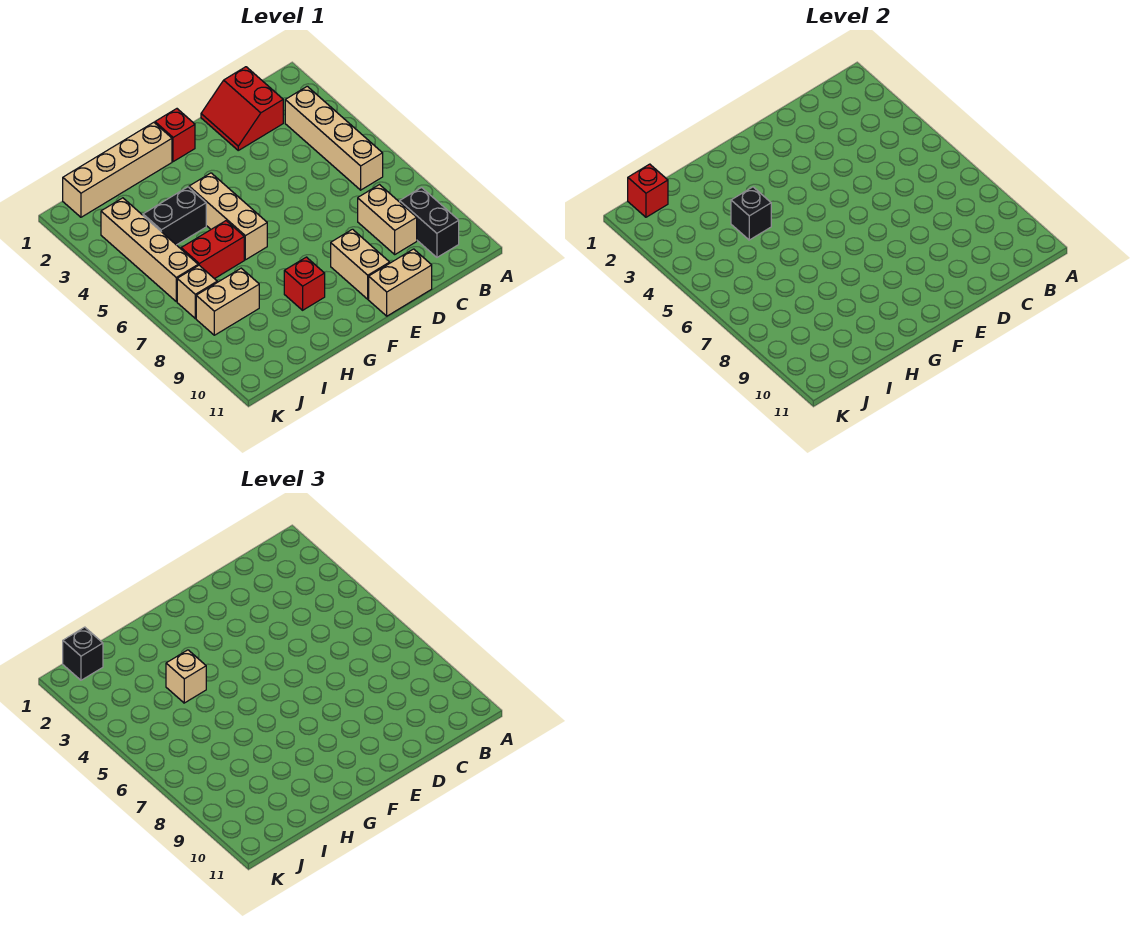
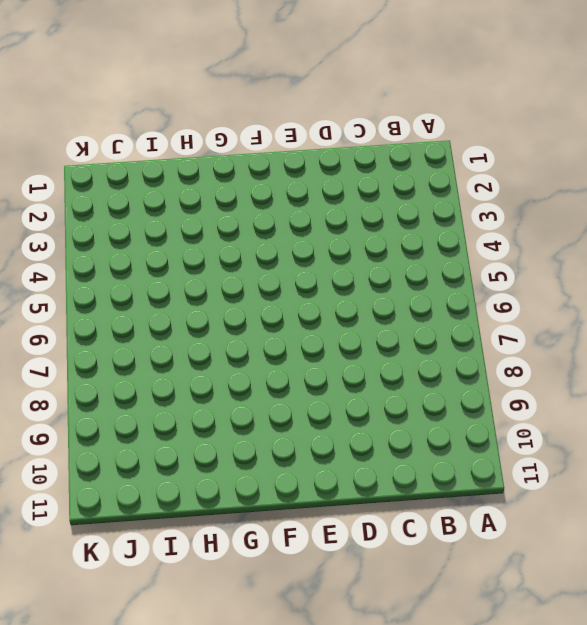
none -> tan 1x4 brick [285,86,383,190]
none -> black 1x2 brick [400,188,459,257]
none -> red 2x2 slope [201,67,283,150]

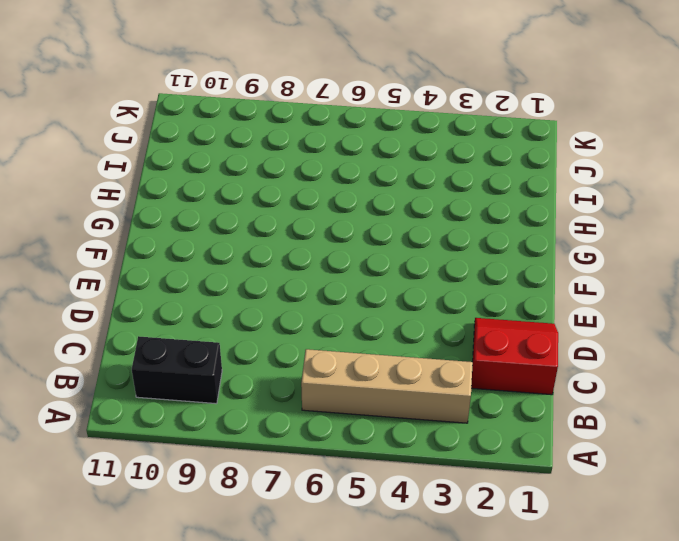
none -> tan 1x2 brick [358,185,417,254]
none -> tan 1x2 brick [369,249,432,316]
none -> tan 1x2 brick [331,229,390,299]

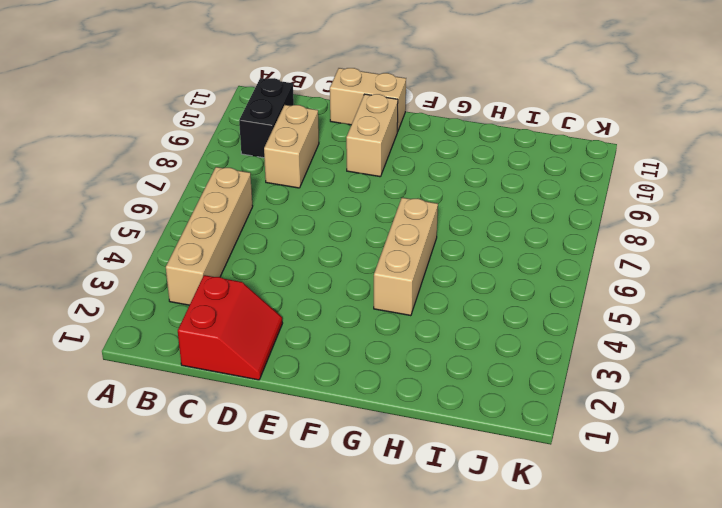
none -> red 1x1 brick [155,109,195,162]
none -> tan 1x4 brick [63,122,172,217]
none -> red 1x1 brick [284,257,325,310]

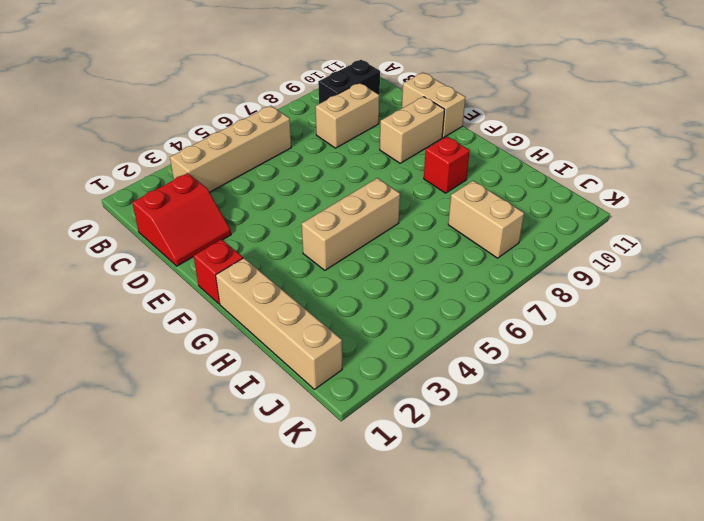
none -> black 1x2 brick [143,187,206,245]
none -> red 1x2 brick [181,221,244,279]
none -> tan 1x4 brick [101,198,198,302]

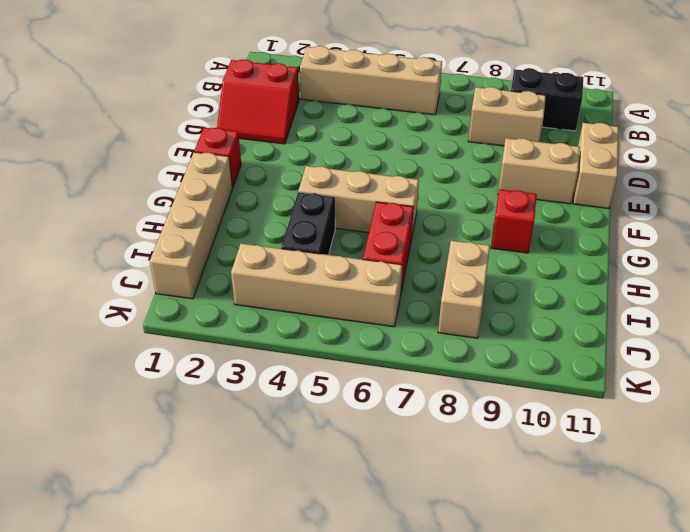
none -> tan 1x1 brick [177,265,217,318]
none -> black 1x1 brick [731,187,771,240]
none -> red 1x1 brick [628,164,668,217]

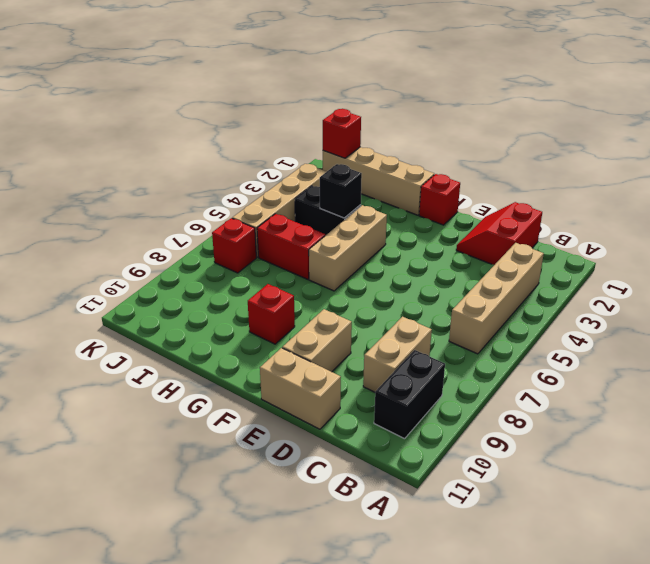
red 1x1 brick [212,218,256,273] -> tan 1x1 brick [177,265,217,318]
none -> tan 1x2 brick [196,268,259,335]
none -> tan 1x1 brick [166,650,206,703]
none -> black 1x1 brick [63,627,103,680]

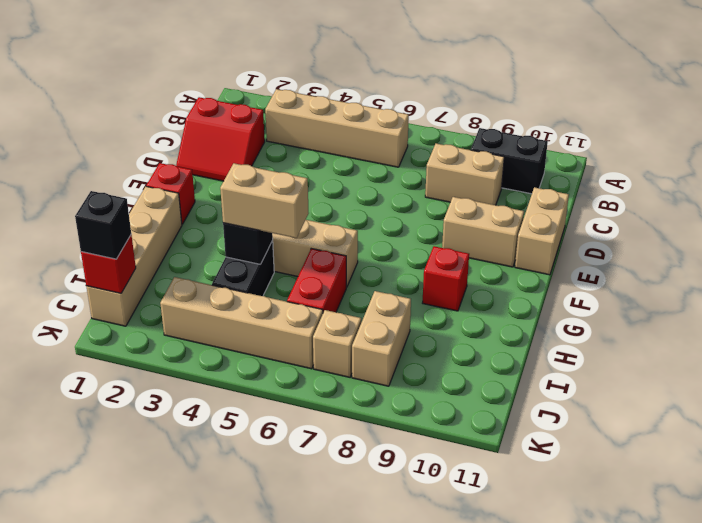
tan 1x2 brick [220,163,309,238] -> tan 1x1 brick [166,650,206,703]

